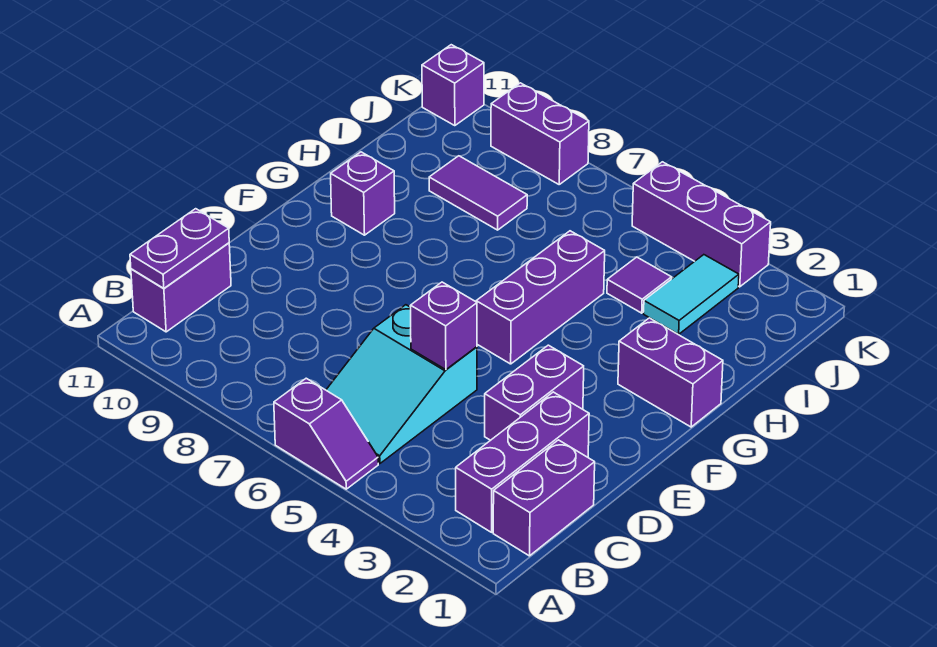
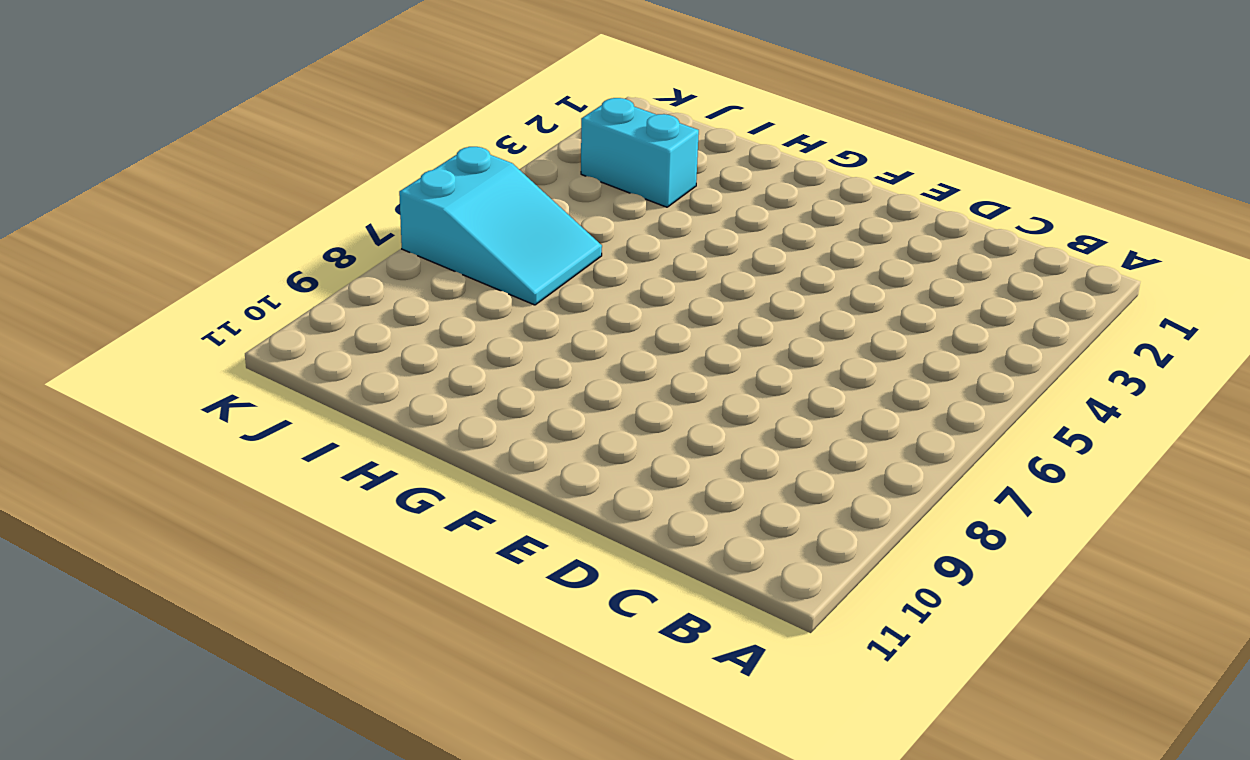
cyan 1x2 brick [581,98,699,207] -> cyan 1x2 tile [644,255,739,335]
cyan 2x3 slope [399,147,602,305] -> cyan 2x3 slope moved to [326,305,477,464]
none -> purple 1x2 slope [274,378,378,489]
none -> purple 1x2 brick [493,440,595,556]
none -> purple 1x3 brick [456,392,589,532]

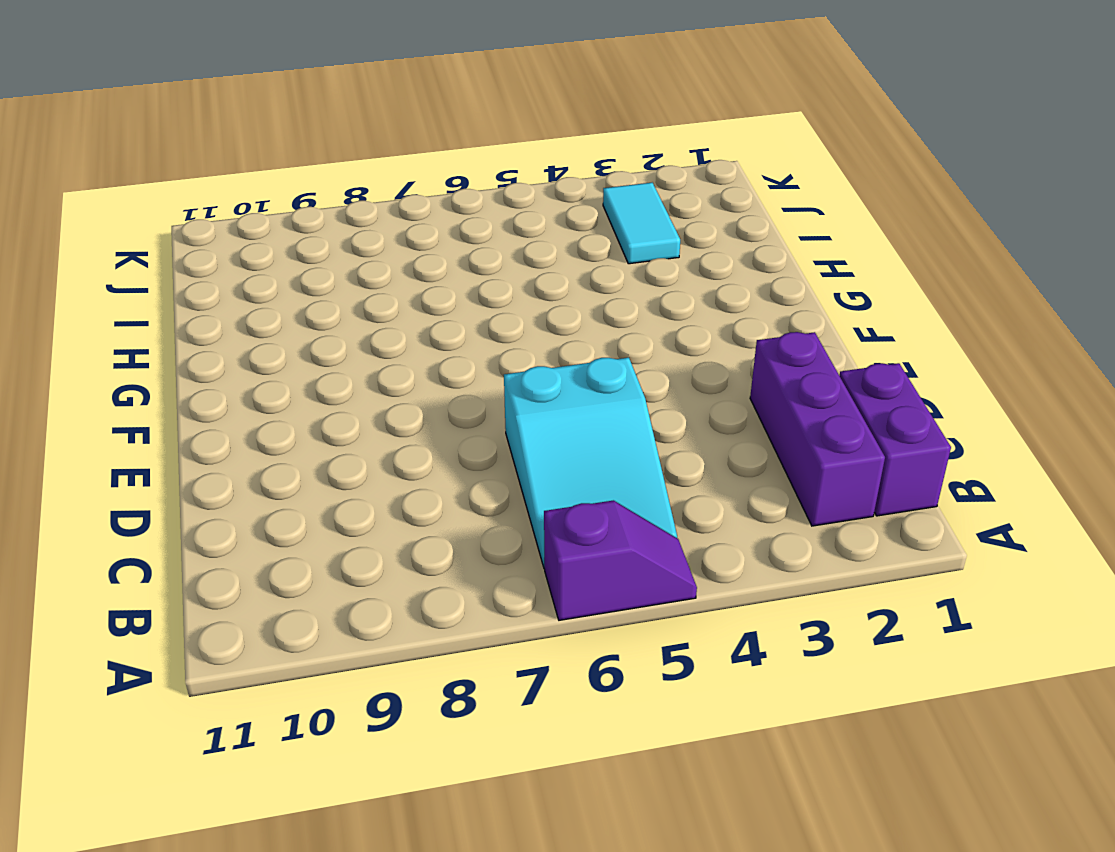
none -> purple 1x2 brick [131,243,231,332]
none -> purple 1x2 brick [485,345,584,440]
none -> purple 1x3 brick [476,231,605,364]

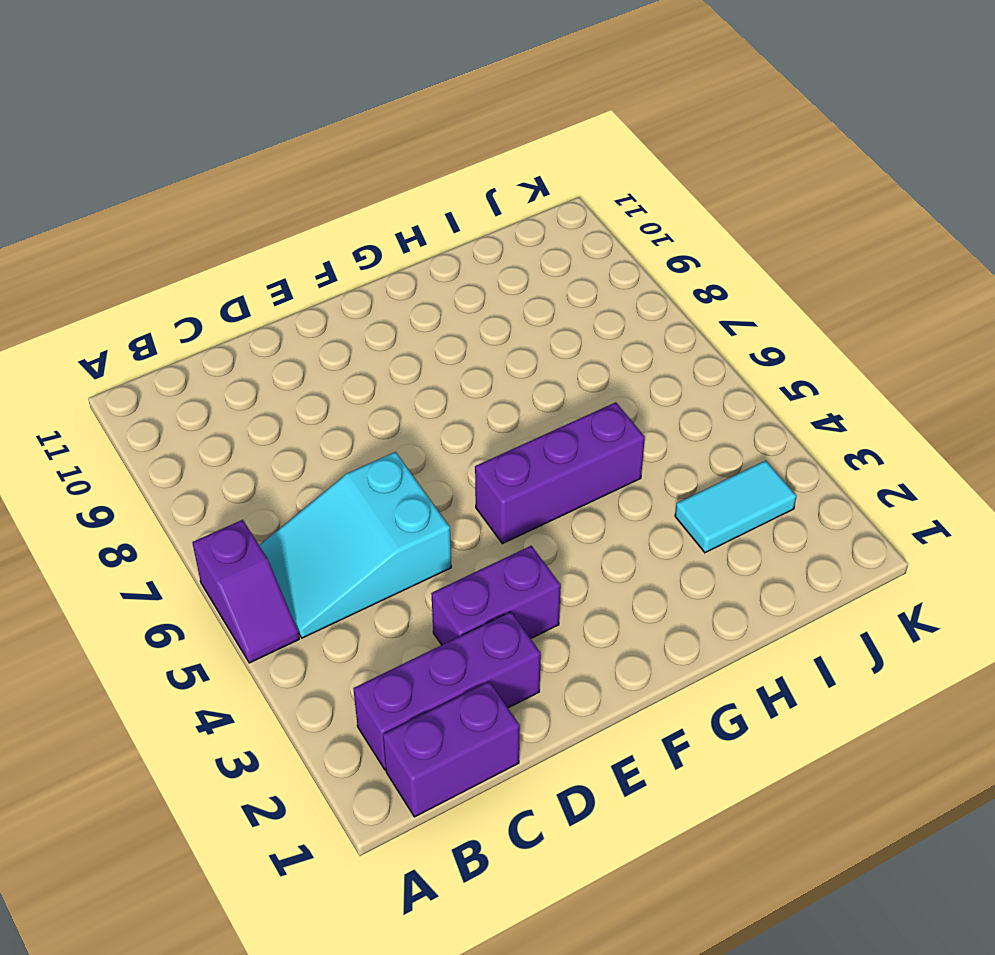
none -> purple 1x2 brick [131,243,231,332]
none -> purple 1x2 brick [618,318,723,427]
none -> purple 1x1 brick [331,152,395,235]

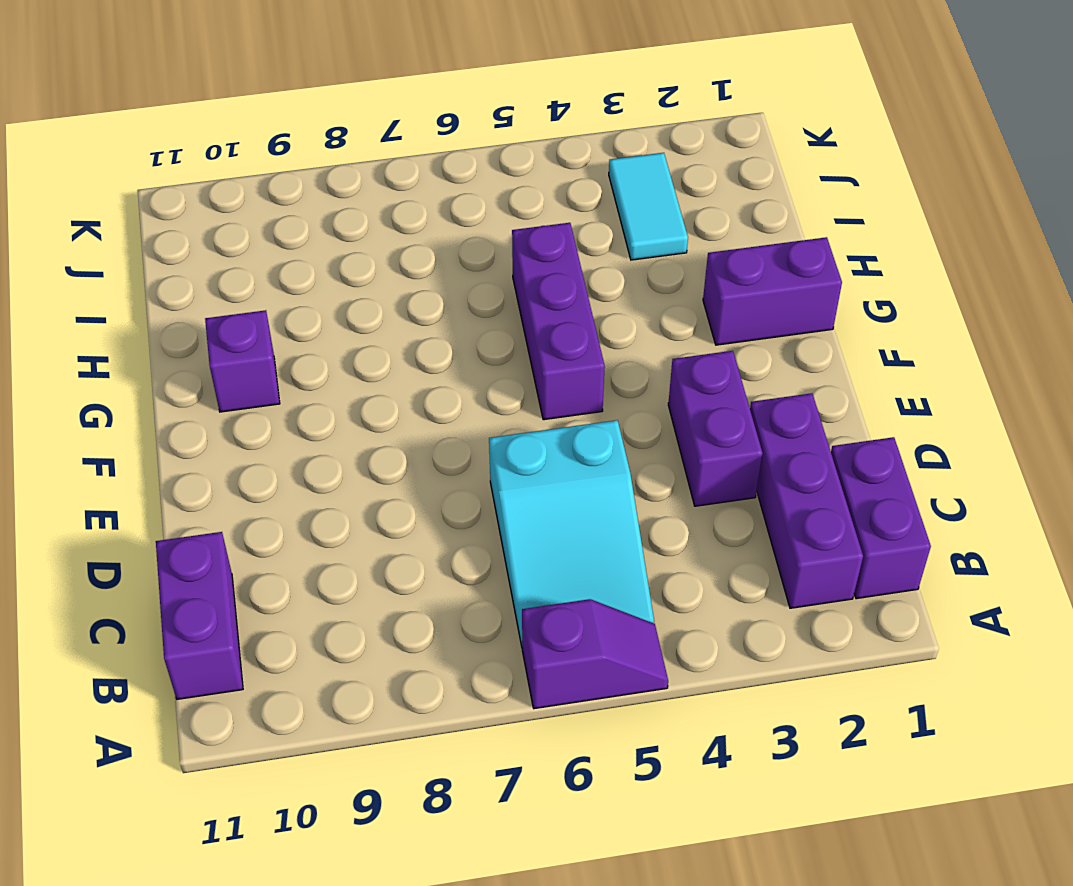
none -> purple 1x1 tile [607,257,672,313]
none -> purple 1x2 tile [429,156,527,230]
none -> purple 1x3 brick [632,162,771,287]

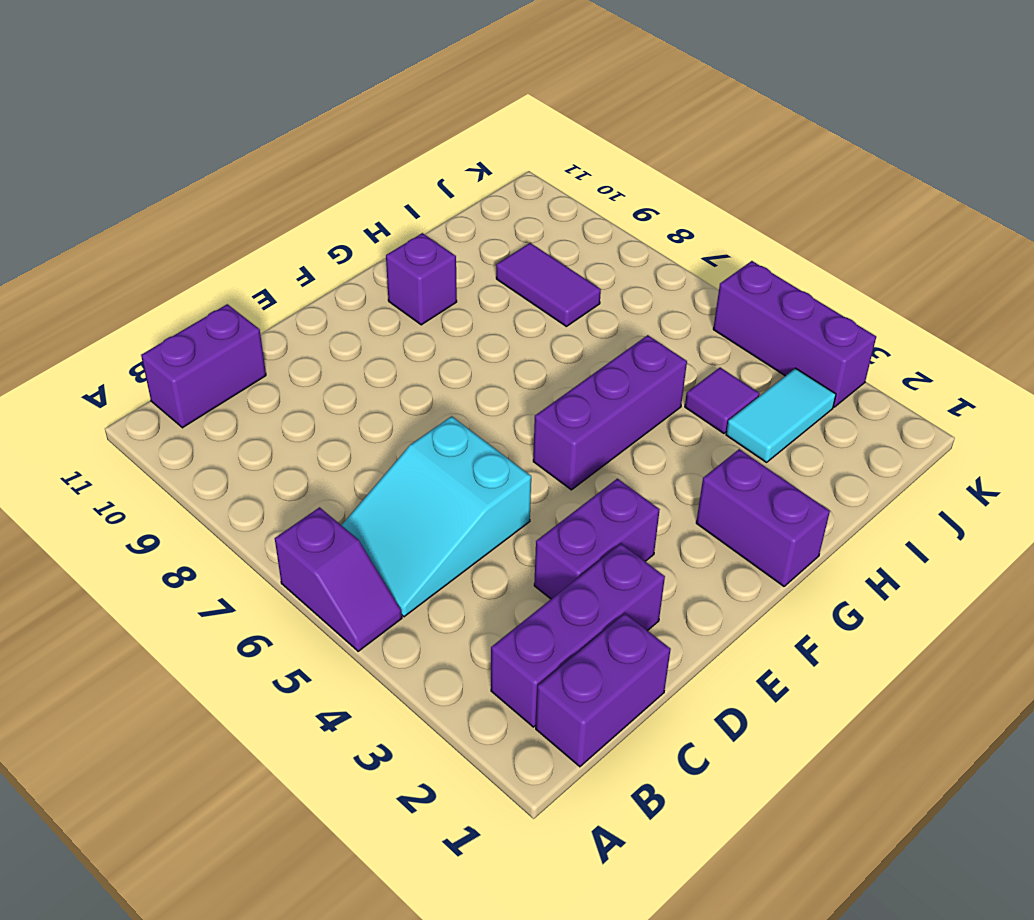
none -> purple 1x2 brick [491,83,589,184]
none -> purple 1x1 brick [422,45,484,126]
none -> purple 1x2 plate [130,209,229,288]

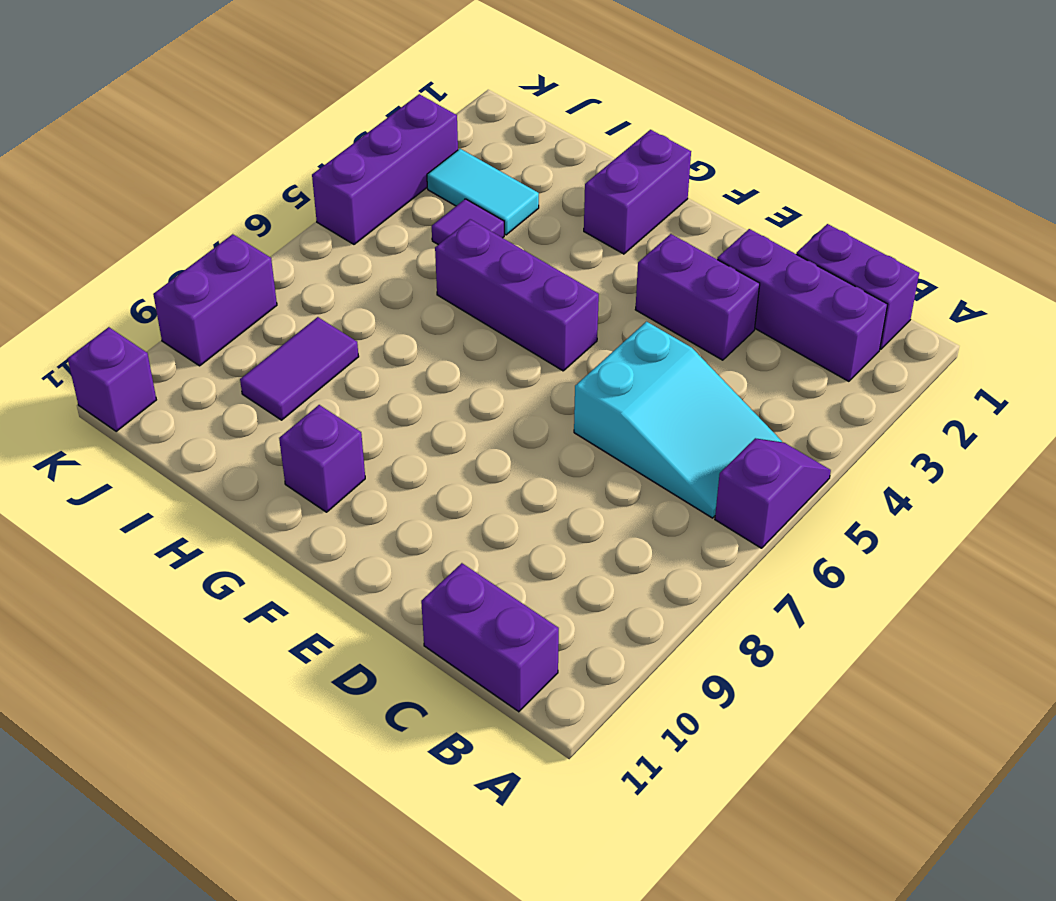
none -> purple 1x2 plate [130,209,229,288]
none -> purple 1x1 brick [410,282,477,370]

